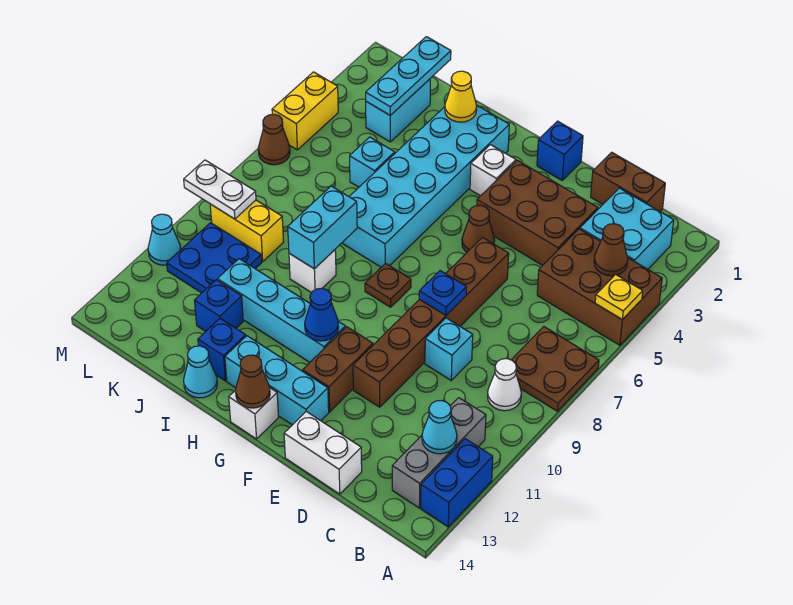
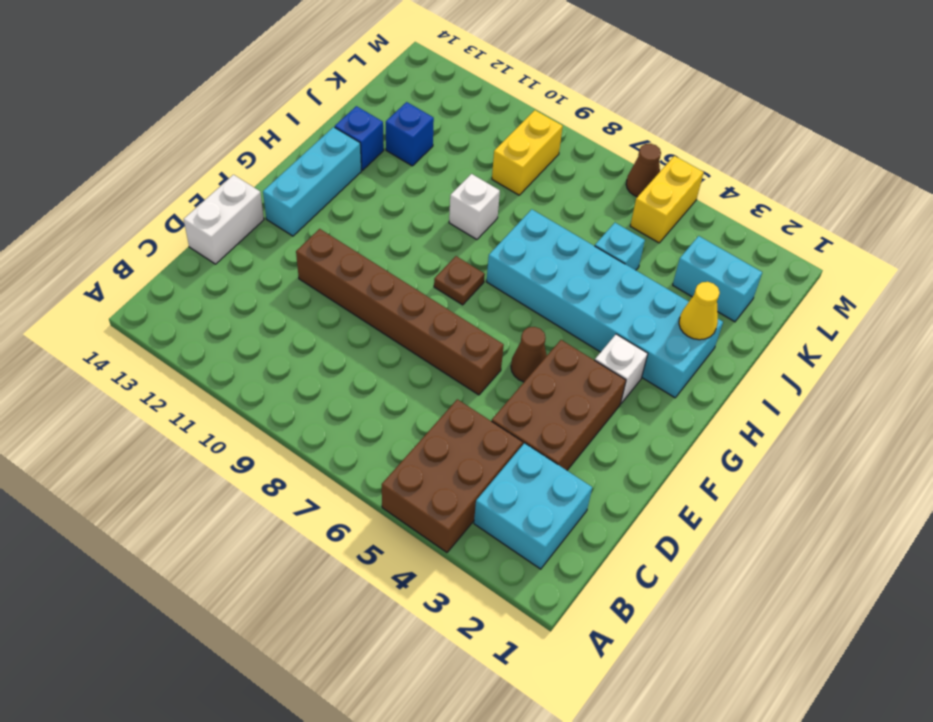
yellow 1x2 brick [630,156,704,243] -> yellow 1x2 brick turned to [272,72,338,150]
none -> brown 2x2 plate [512,327,599,411]
none -> blue 1x2 brick [421,439,493,527]
none -> white 1x1 cone [487,359,521,411]
none -> grey 1x3 brick [392,398,486,508]

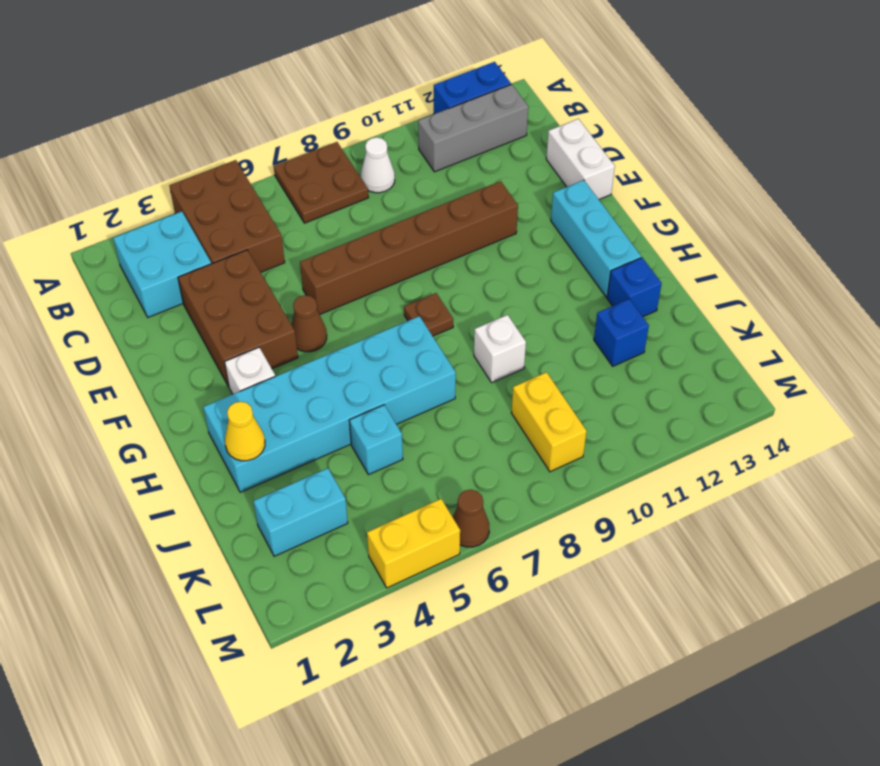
none -> brown 1x2 brick [591,152,665,211]
none -> cyan 1x1 brick [425,318,473,380]
none -> blue 1x1 brick [537,121,583,180]
none -> brown 1x2 brick [303,327,373,412]

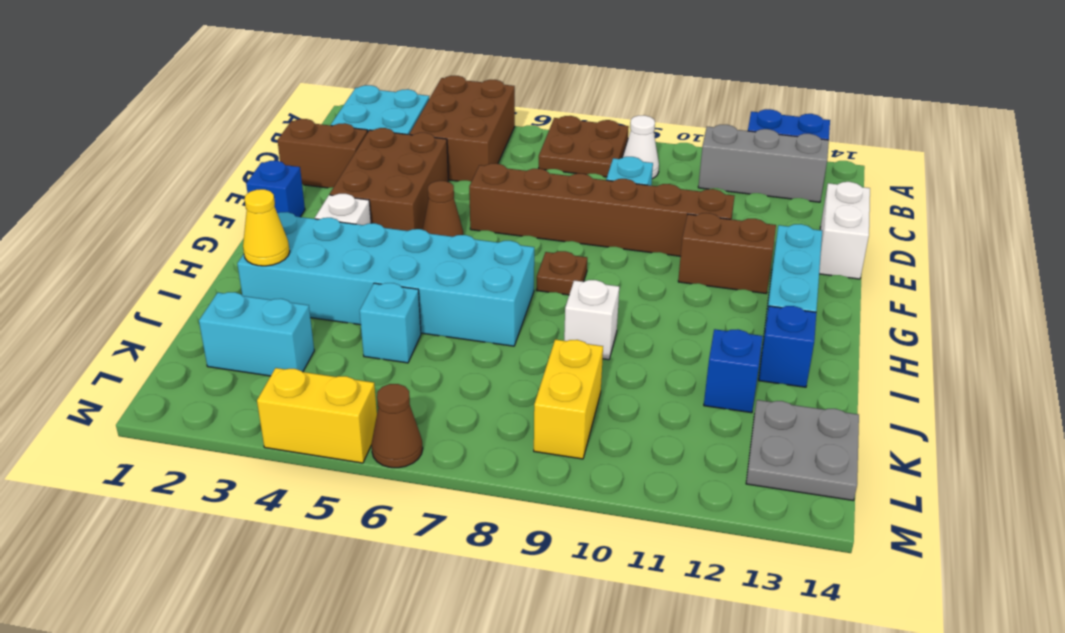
brown 1x2 brick [277,119,368,188] -> brown 1x2 brick turned to [591,152,665,211]
grey 2x2 plate [746,400,859,501] -> none
none -> cyan 1x4 brick [217,259,345,362]
none -> white 1x1 brick [229,388,279,439]
none -> cyan 1x1 cone [184,346,217,398]
none -> blue 2x2 plate [167,223,262,293]

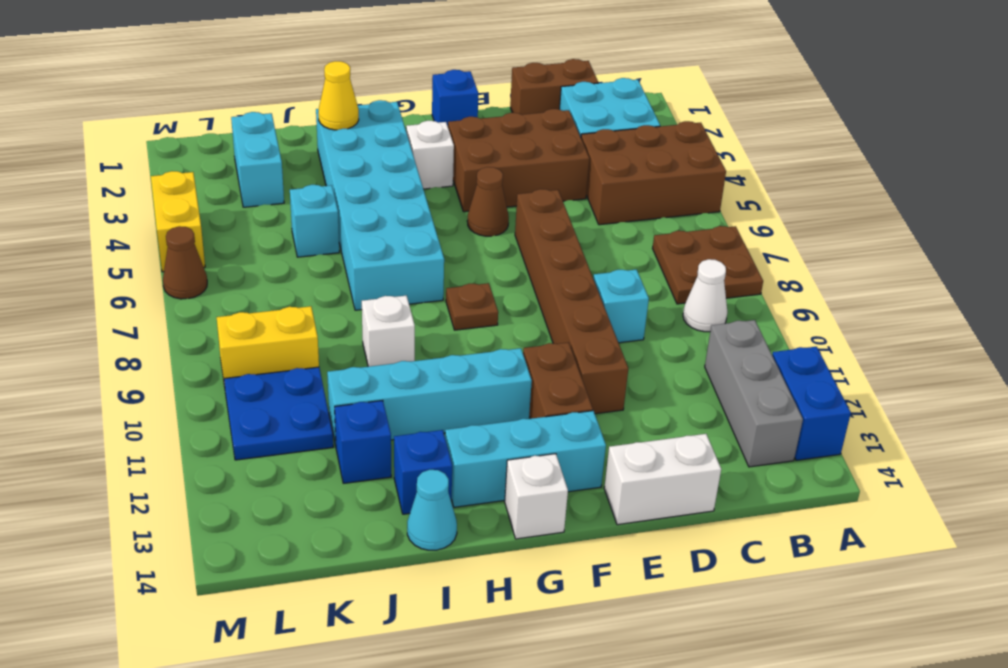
none -> cyan 1x1 cone [148,214,181,265]
none -> yellow 1x1 plate [595,274,643,320]
none -> brown 1x1 cone [594,224,628,276]
none -> cyan 1x1 cone [422,401,457,454]

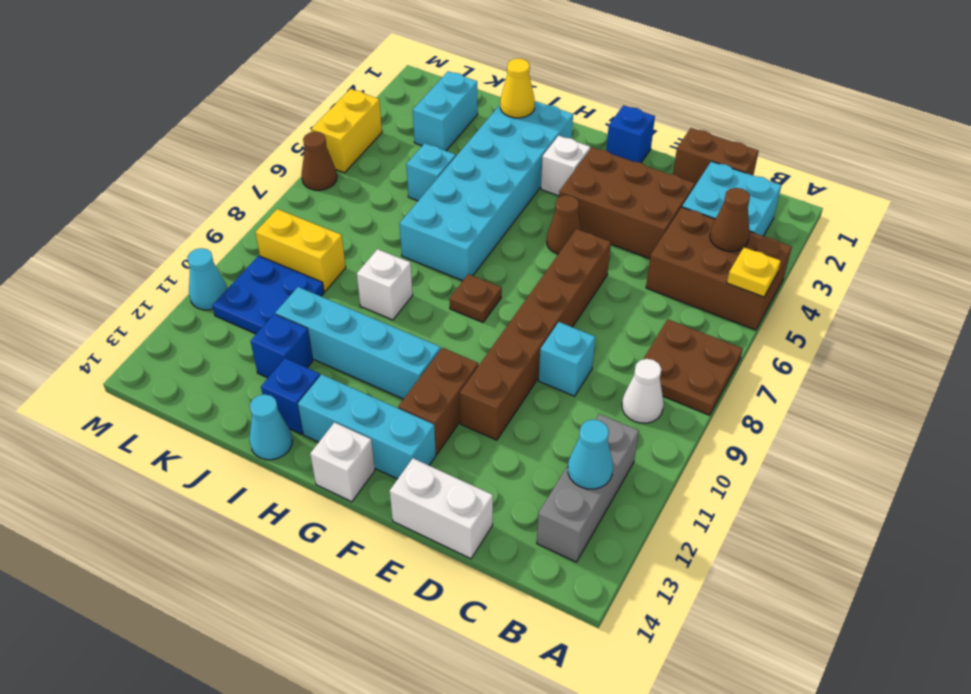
none -> blue 1x2 brick [421,439,493,527]
none -> blue 1x1 plate [419,271,467,315]
none -> blue 1x1 cone [305,288,339,341]
none -> brown 1x1 cone [236,355,270,408]

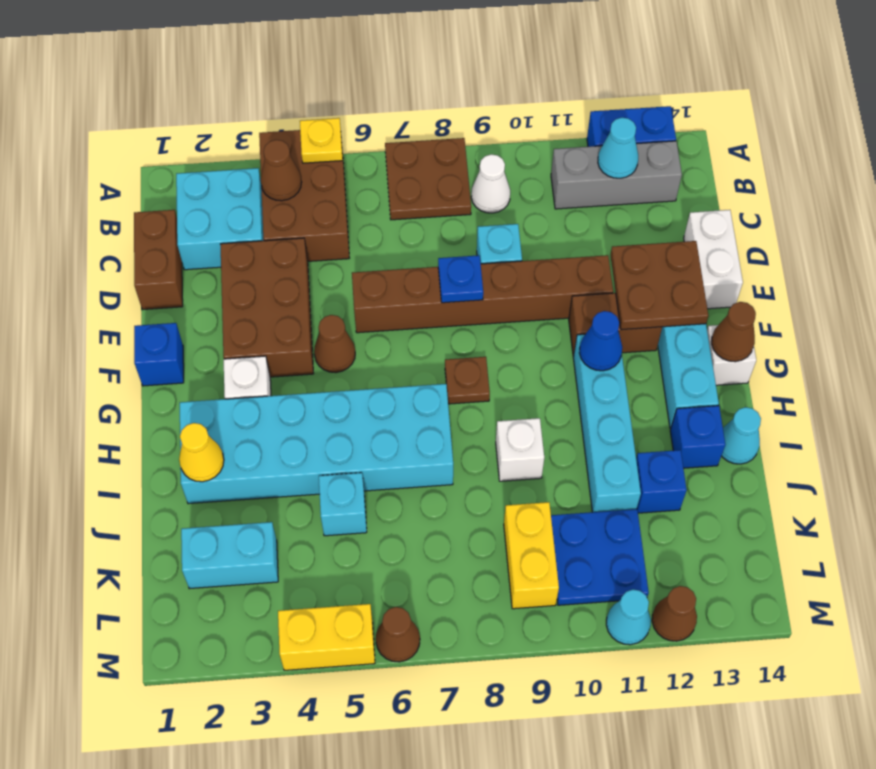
brown 2x2 plate [611,241,708,330] -> none
brown 1x1 cone [652,586,697,641] -> none
none -> cyan 1x2 brick [288,186,357,269]
none -> cyan 1x3 plate [366,37,451,115]
none -> white 1x2 plate [184,160,256,219]

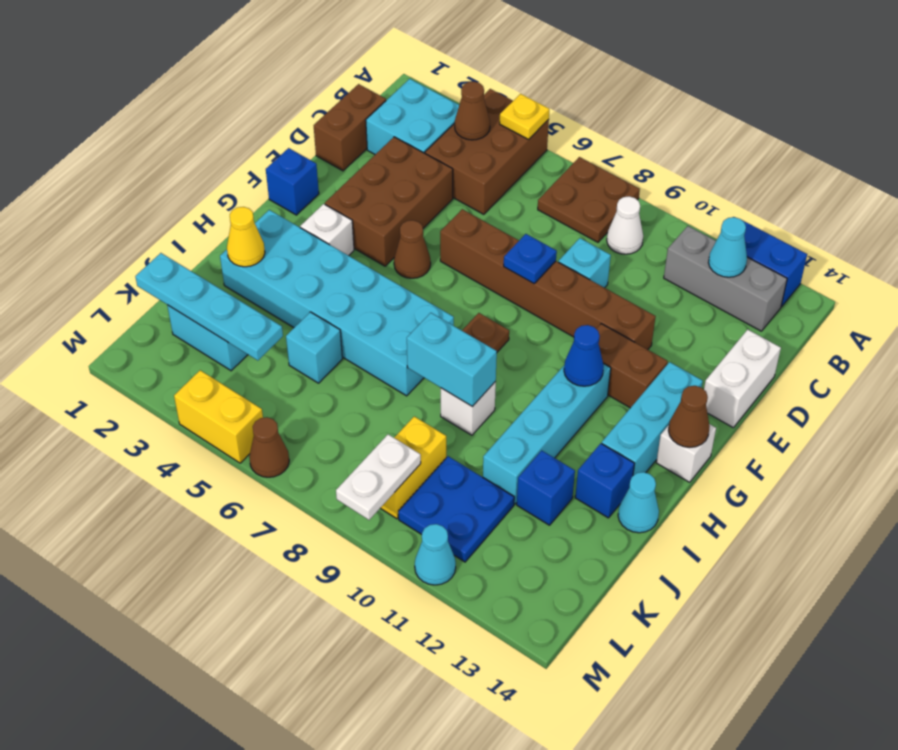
cyan 1x4 plate [135,253,283,360] -> cyan 1x3 plate [366,37,451,115]

